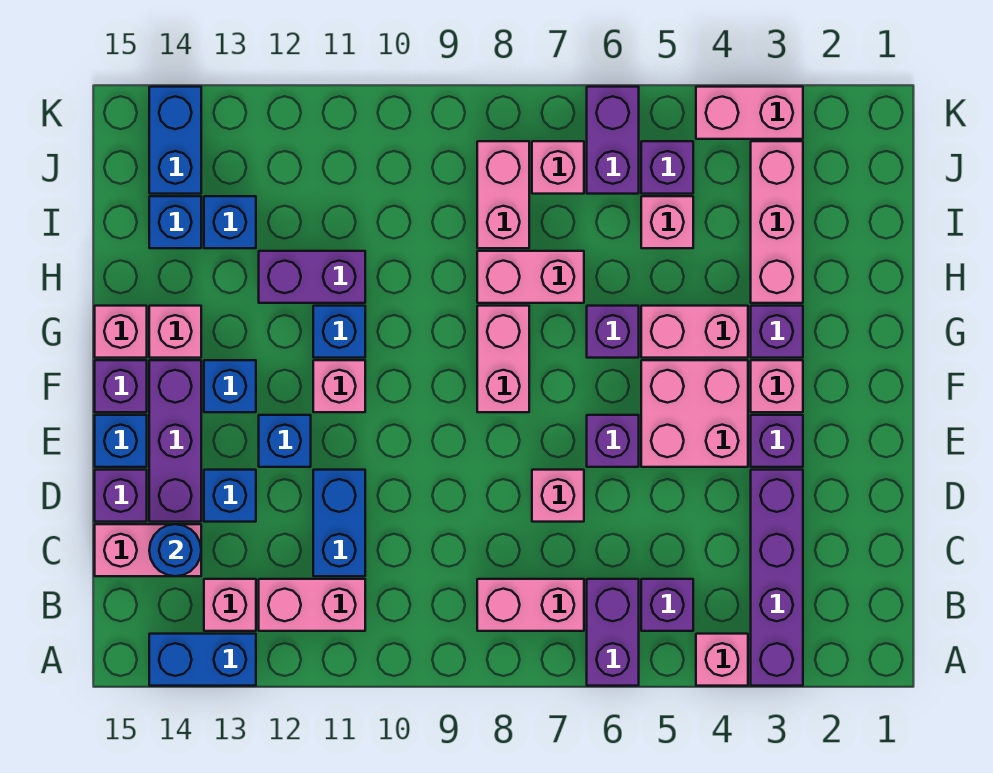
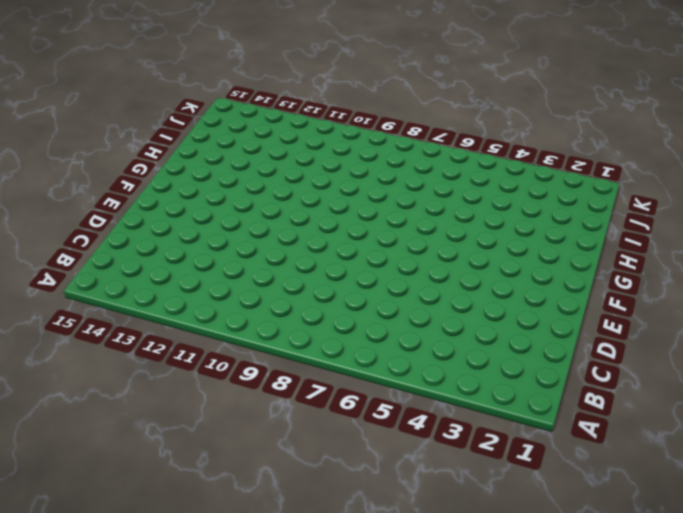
none -> purple 1x4 brick [751,470,803,686]
none -> pink 1x1 brick [696,634,748,686]
none -> purple 1x2 brick [587,579,639,686]
none -> blue 1x2 brick [149,634,256,686]

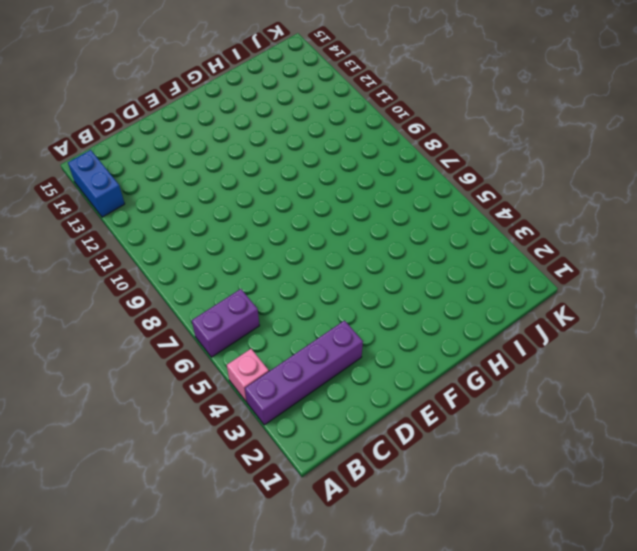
none -> purple 1x1 brick [641,579,693,631]
none -> pink 1x2 brick [477,579,584,631]
none -> pink 1x2 brick [259,579,365,631]
none -> pink 1x1 brick [204,579,256,631]

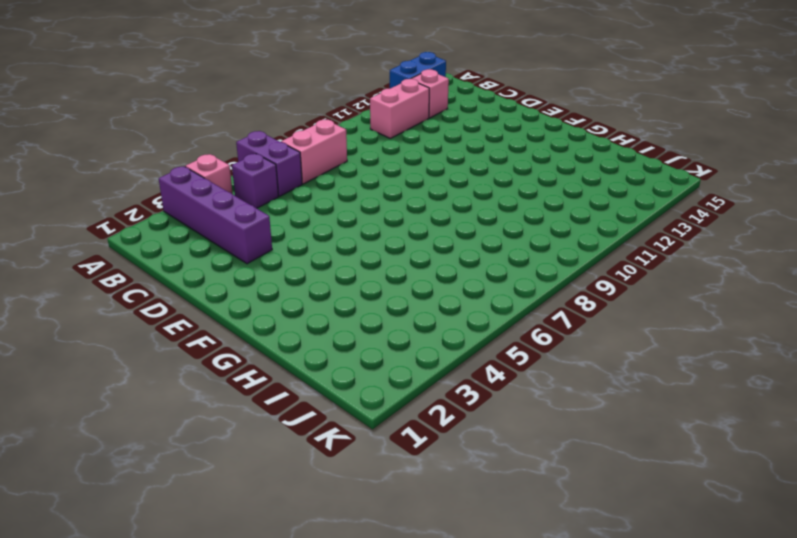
none -> blue 1x2 brick [313,470,365,576]
none -> pink 1x2 brick [95,524,201,576]
none -> pink 1x1 brick [532,470,584,522]
none -> blue 1x1 brick [204,470,256,522]

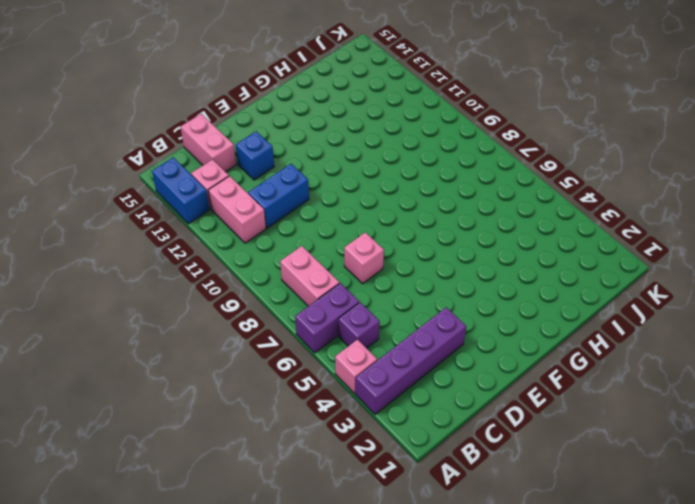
none -> purple 1x3 brick [149,360,201,522]
none -> purple 1x1 brick [95,470,147,522]
none -> purple 1x1 brick [751,415,803,467]
none -> pink 2x2 brick [641,360,748,467]

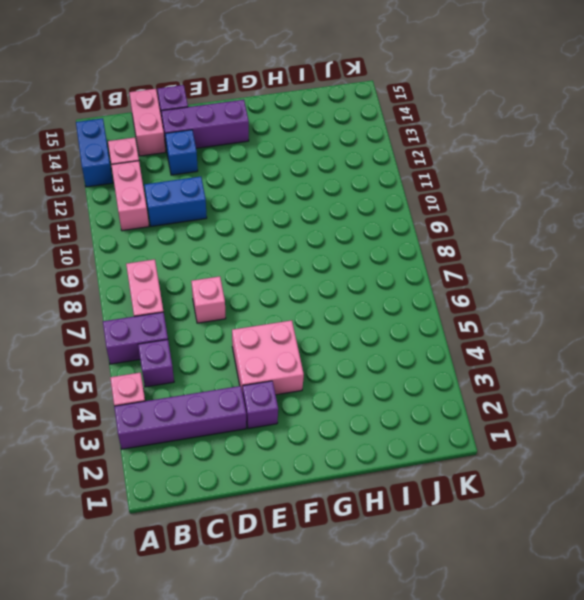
none -> purple 1x1 brick [587,415,639,467]
none -> blue 1x1 brick [259,415,311,467]
none -> blue 1x1 brick [95,415,147,467]
none -> pink 1x1 brick [751,360,803,412]

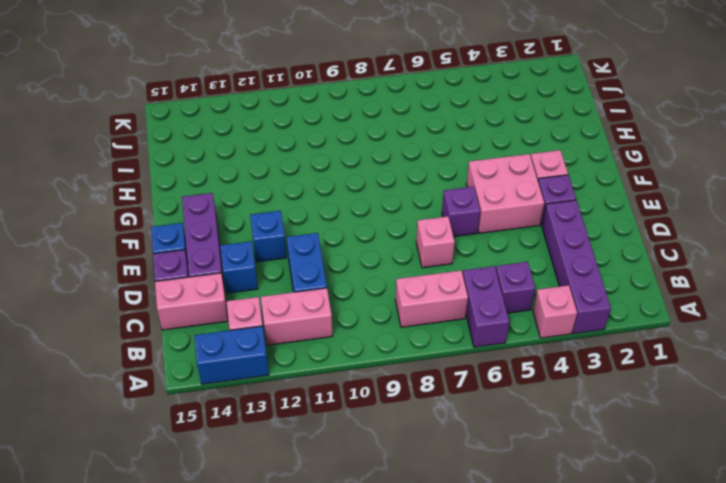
none -> pink 1x2 brick [477,306,529,412]
none -> pink 1x1 brick [313,360,365,412]
none -> blue 1x1 brick [204,360,256,412]
none -> purple 1x1 brick [95,360,147,412]

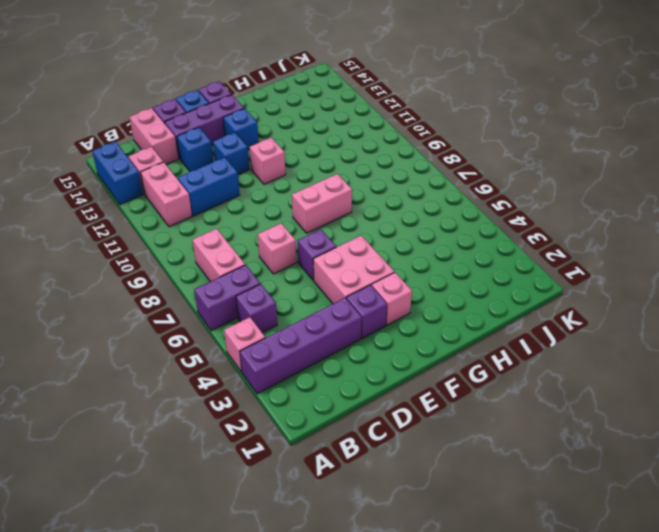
none -> purple 1x1 brick [751,306,803,358]
none -> pink 1x2 brick [641,306,748,358]
none -> purple 1x1 brick [587,306,639,358]
none -> blue 1x1 brick [313,306,365,358]

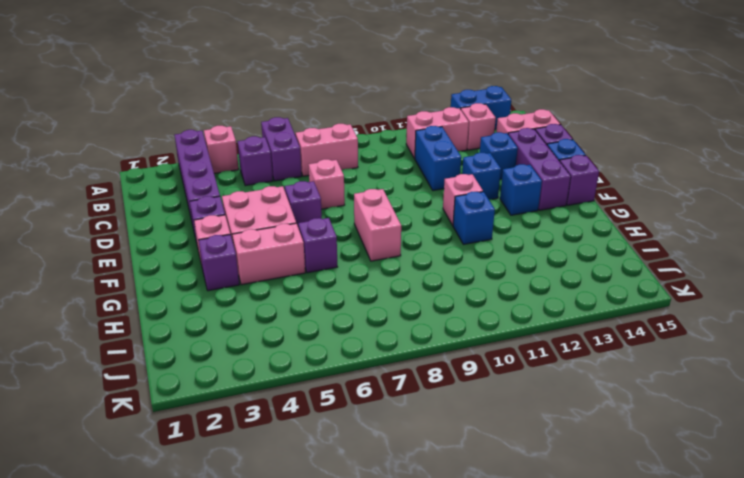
none -> pink 1x1 brick [149,306,201,358]
none -> pink 1x1 brick [95,306,147,358]
none -> pink 1x3 brick [751,141,803,303]
none -> pink 1x2 brick [477,251,584,303]

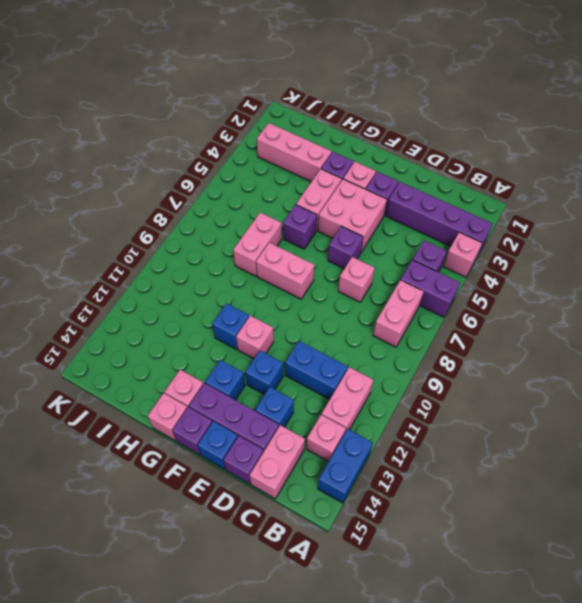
none -> purple 1x2 brick [259,251,365,303]
none -> pink 1x1 brick [641,196,693,248]
none -> pink 1x2 brick [477,141,529,248]
none -> blue 1x1 brick [204,196,256,248]

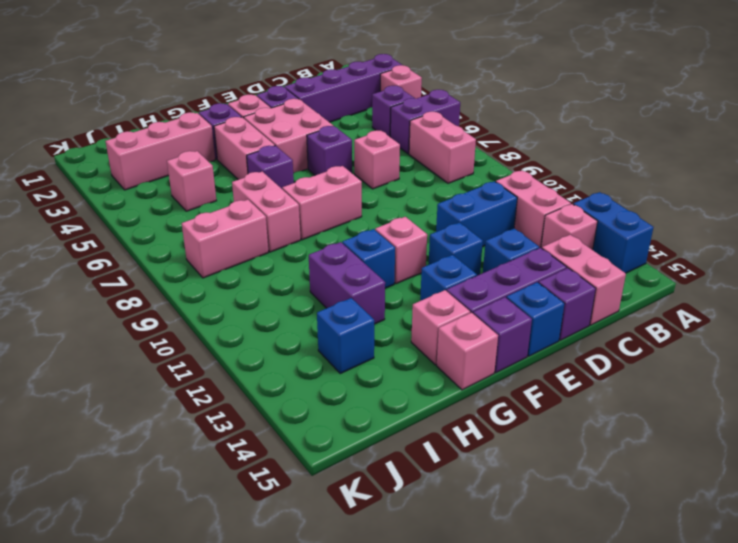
none -> blue 1x1 brick [149,196,201,248]
none -> purple 1x1 brick [641,141,693,194]
none -> purple 1x2 brick [587,87,639,194]
none -> pink 1x1 brick [532,141,584,194]

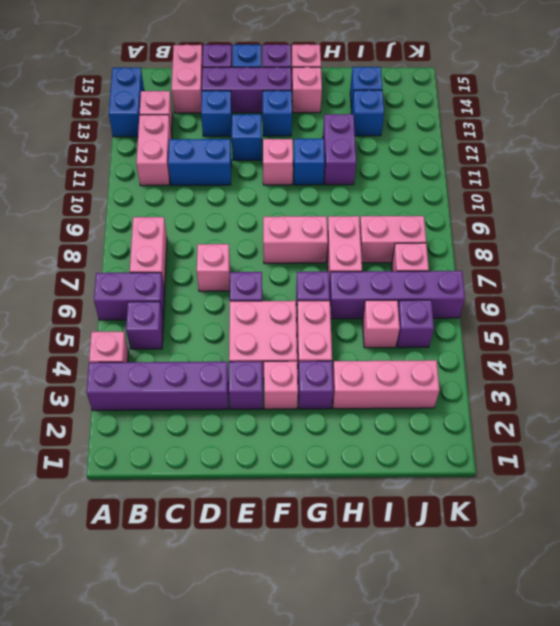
purple 1x4 brick [329,271,465,319] -> purple 1x2 brick [587,87,639,194]
none -> blue 1x2 brick [149,87,201,194]
none -> pink 1x2 brick [696,87,803,139]
none -> blue 1x1 round brick [149,524,201,576]

